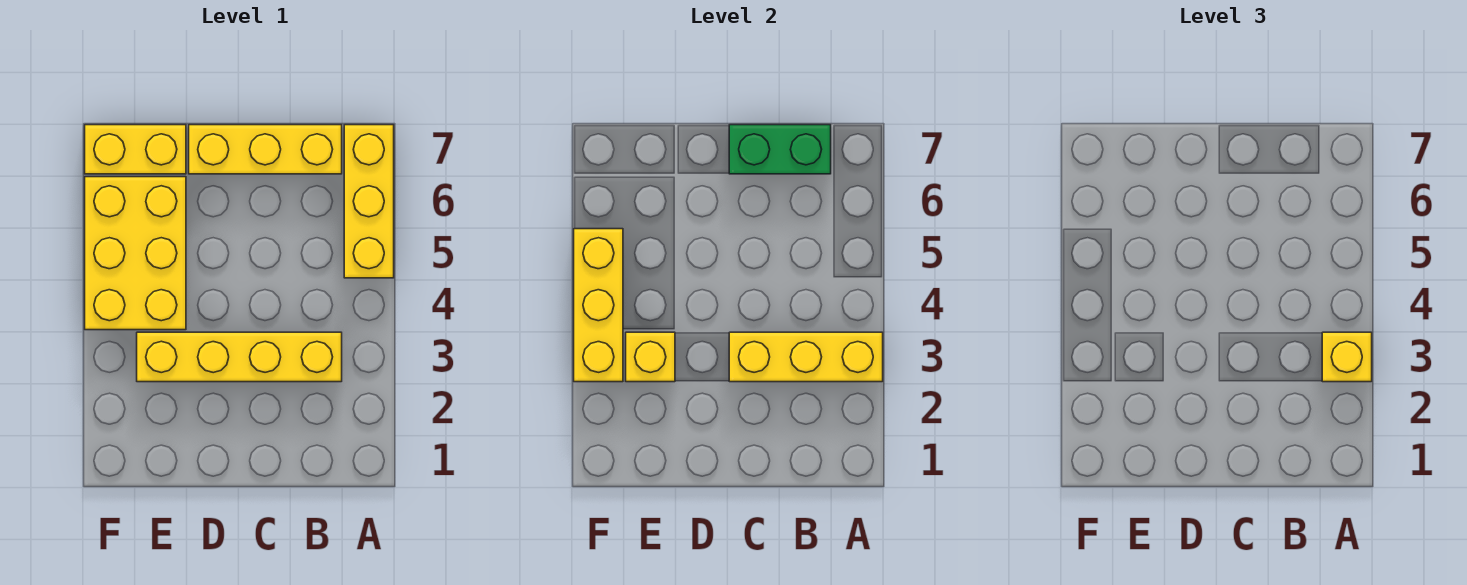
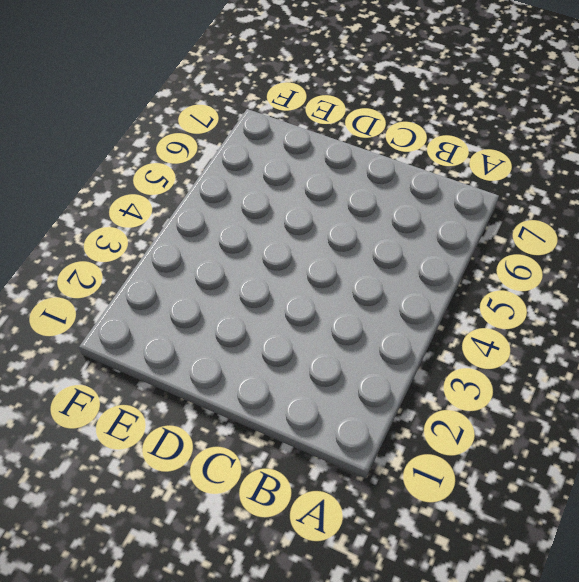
none -> yellow 1x3 brick [344,125,394,278]
none -> yellow 1x4 brick [137,332,342,382]

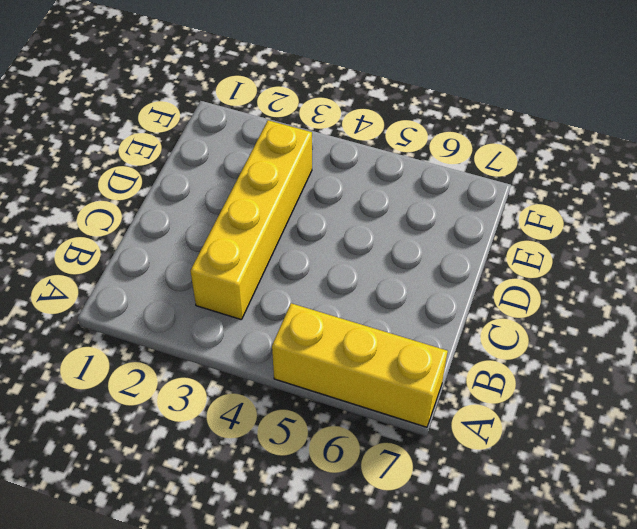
none -> yellow 1x3 brick [189,125,342,174]
none -> yellow 2x3 brick [85,177,186,330]

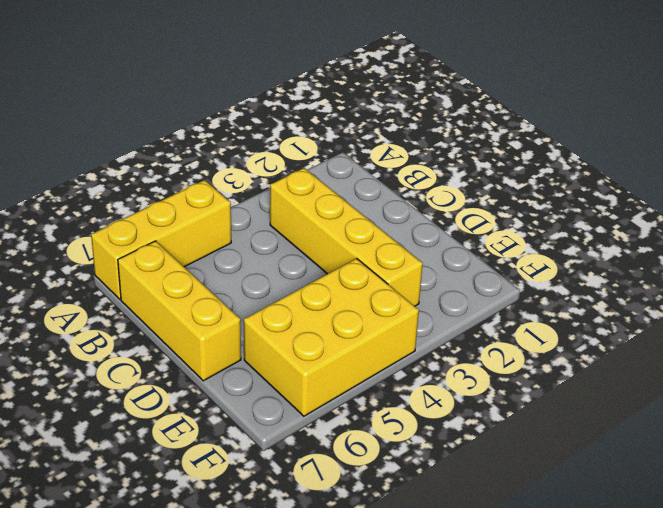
none -> yellow 1x2 brick [85,125,186,174]
none -> yellow 1x3 brick [729,332,883,382]

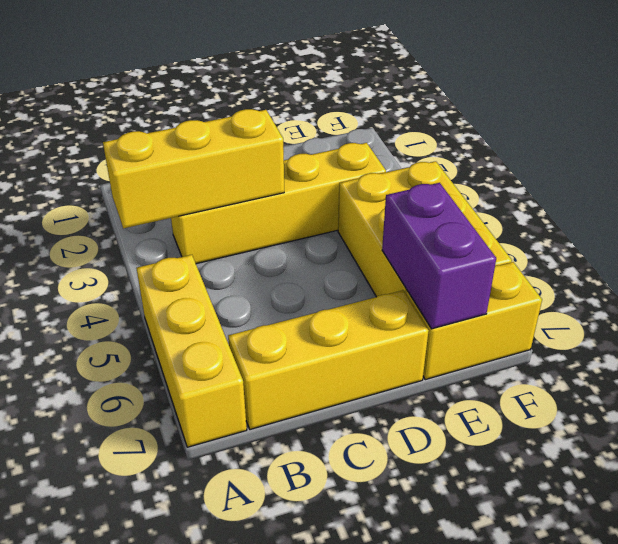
purple 1x2 brick [382,183,496,329] -> none
none -> green 1x2 brick [729,125,831,174]
none -> yellow 1x1 brick [626,332,675,382]

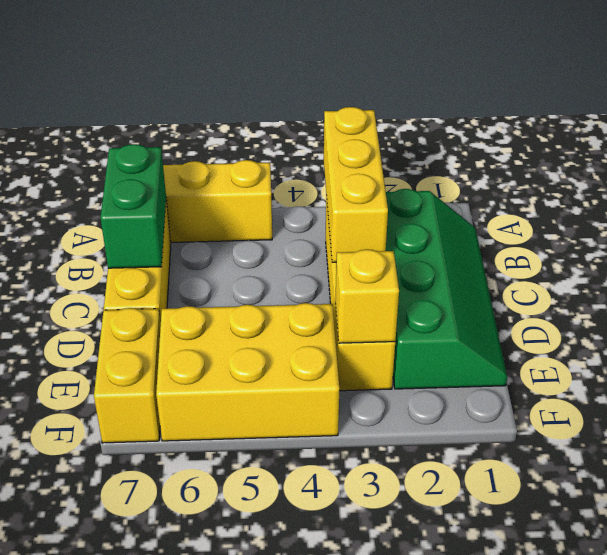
green 2x4 slope [386,189,507,389] -> none
none -> yellow 1x3 brick [574,229,623,382]
none -> yellow 1x1 brick [1322,332,1372,382]

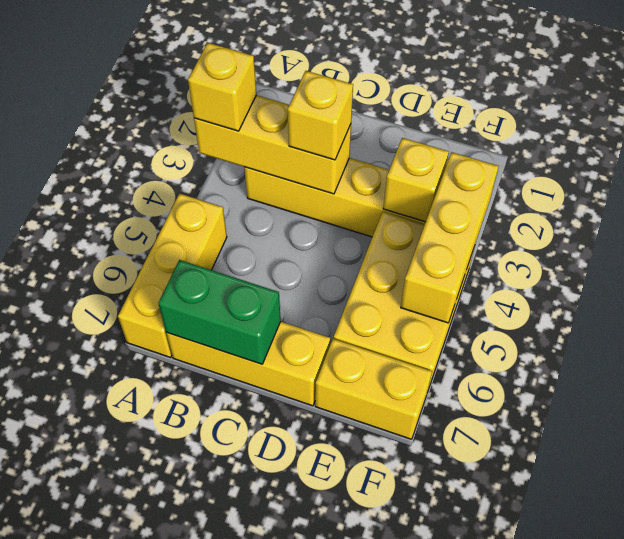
yellow 1x1 brick [288,71,353,160] -> none

